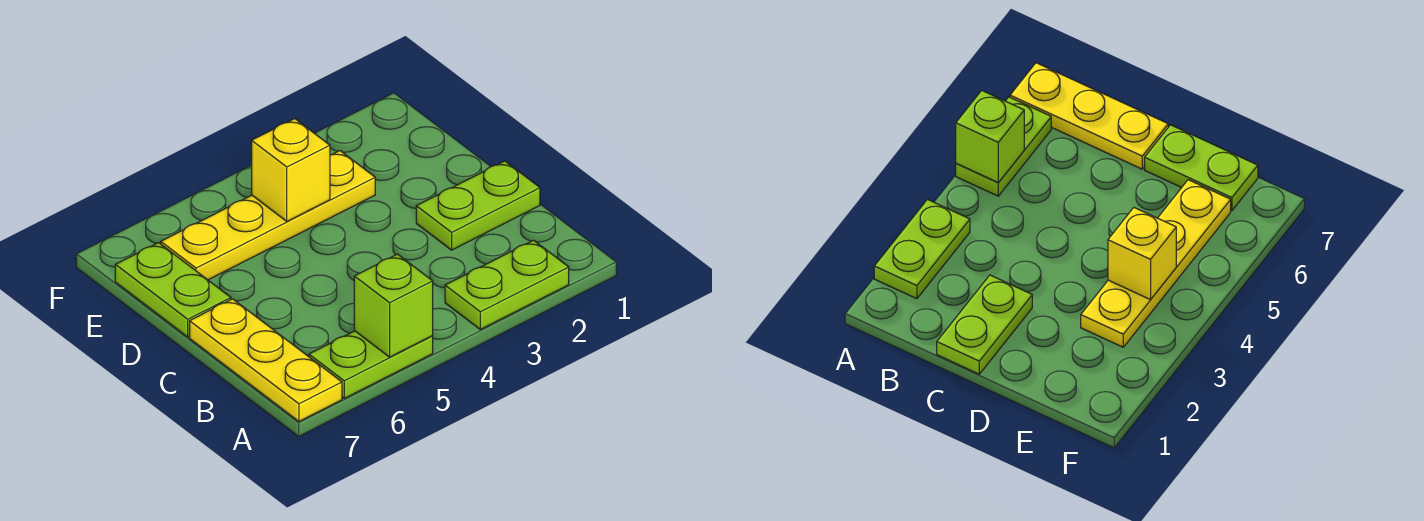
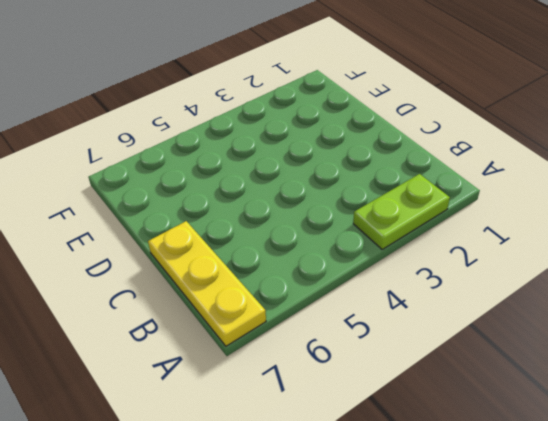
none -> lime 1x2 plate [309,331,433,398]
none -> lime 1x2 plate [416,161,540,250]

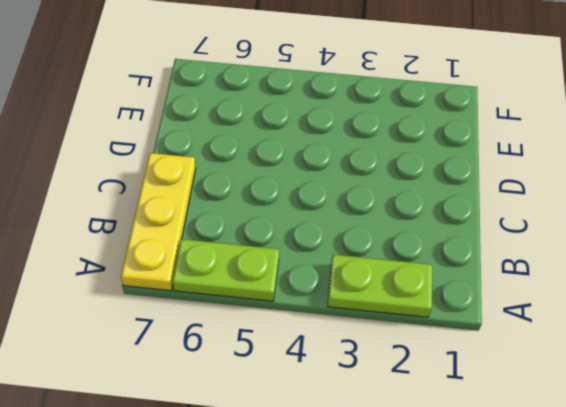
none -> lime 1x2 plate [416,161,540,250]
none -> lime 1x2 plate [115,243,231,337]

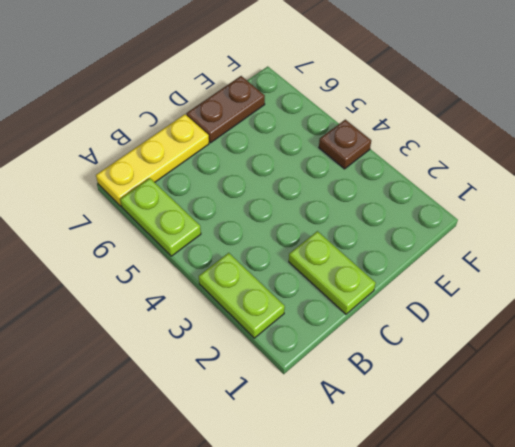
brown 1x2 plate [186,76,265,143] -> lime 1x2 plate [115,243,231,337]
brown 1x1 plate [319,120,371,169] -> none
none -> yellow 1x4 plate [161,151,375,280]
none -> lime 1x1 brick [354,254,433,357]

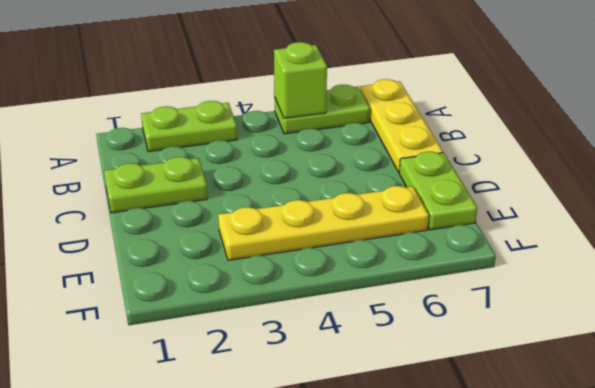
none -> yellow 1x1 brick [252,119,330,221]

